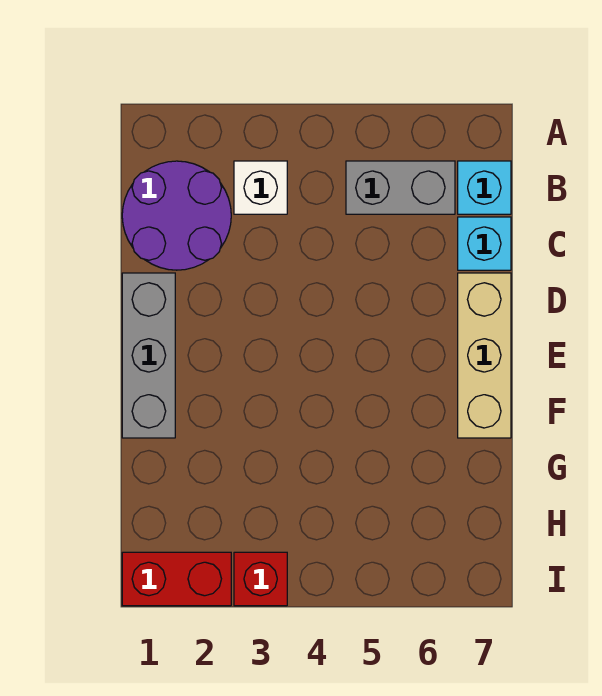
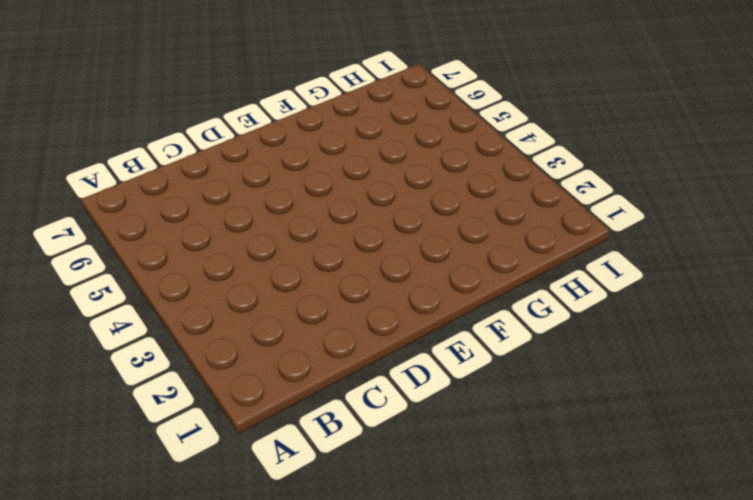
none -> purple 2x2 round brick [122,161,231,270]
none -> white 1x1 brick [234,161,287,214]

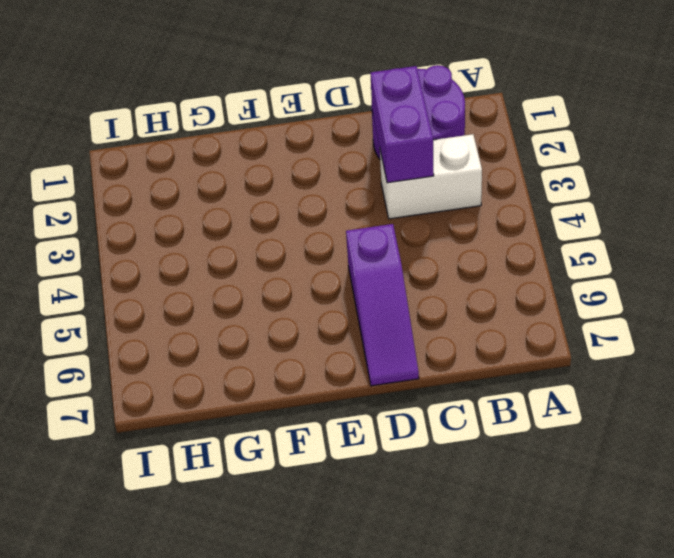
white 1x2 brick [380,134,482,219] -> white 1x1 brick [234,161,287,214]
purple 1x2 brick [370,66,434,183] -> none
purple 1x3 slope [346,224,419,386] -> tan 1x3 brick [458,273,511,438]
none -> grey 1x2 brick [346,161,455,214]
none -> cyan 1x1 brick [458,161,511,214]

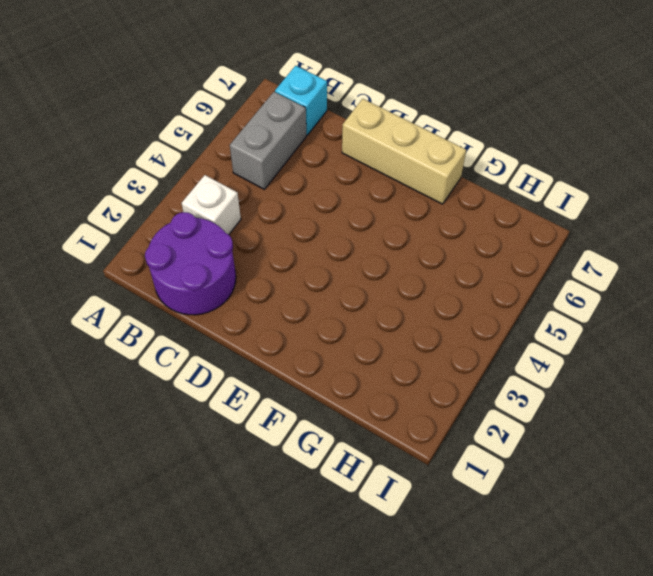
none -> cyan 1x1 brick [458,217,511,270]
none -> grey 1x3 brick [122,273,175,438]

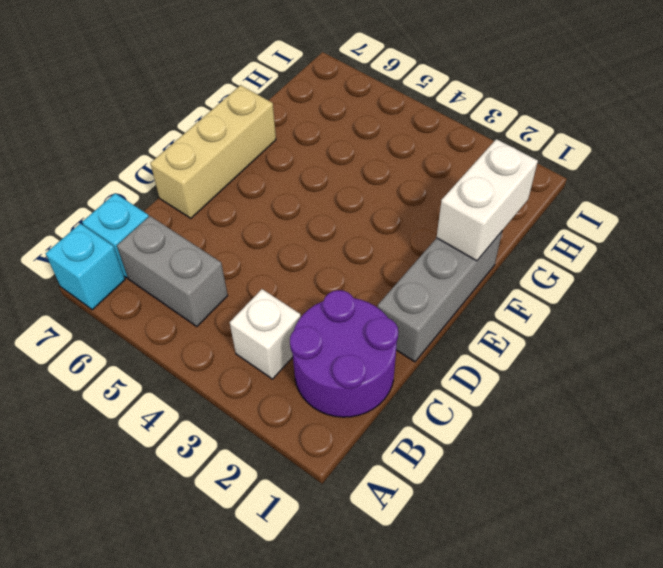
cyan 1x1 brick [46,224,125,310] -> cyan 1x1 brick moved to [458,217,511,270]
white 1x2 brick [437,139,538,261] -> none
none -> red 1x2 brick [122,552,231,606]
none -> red 1x1 brick [234,552,287,606]

